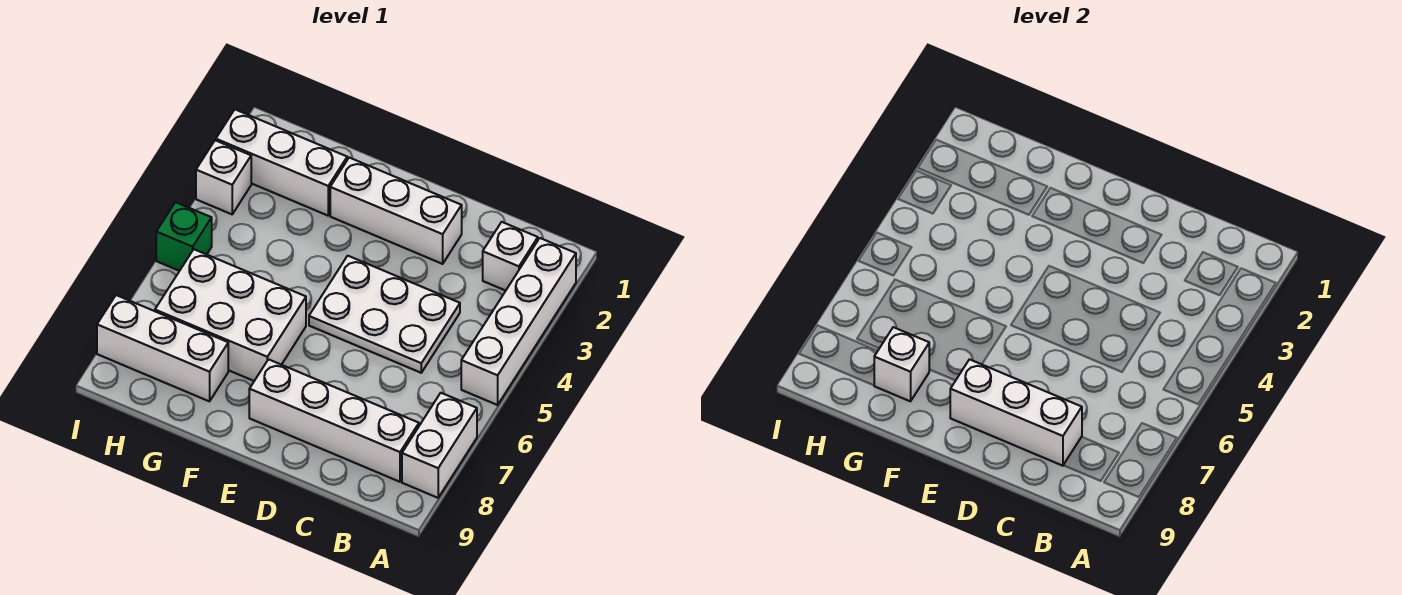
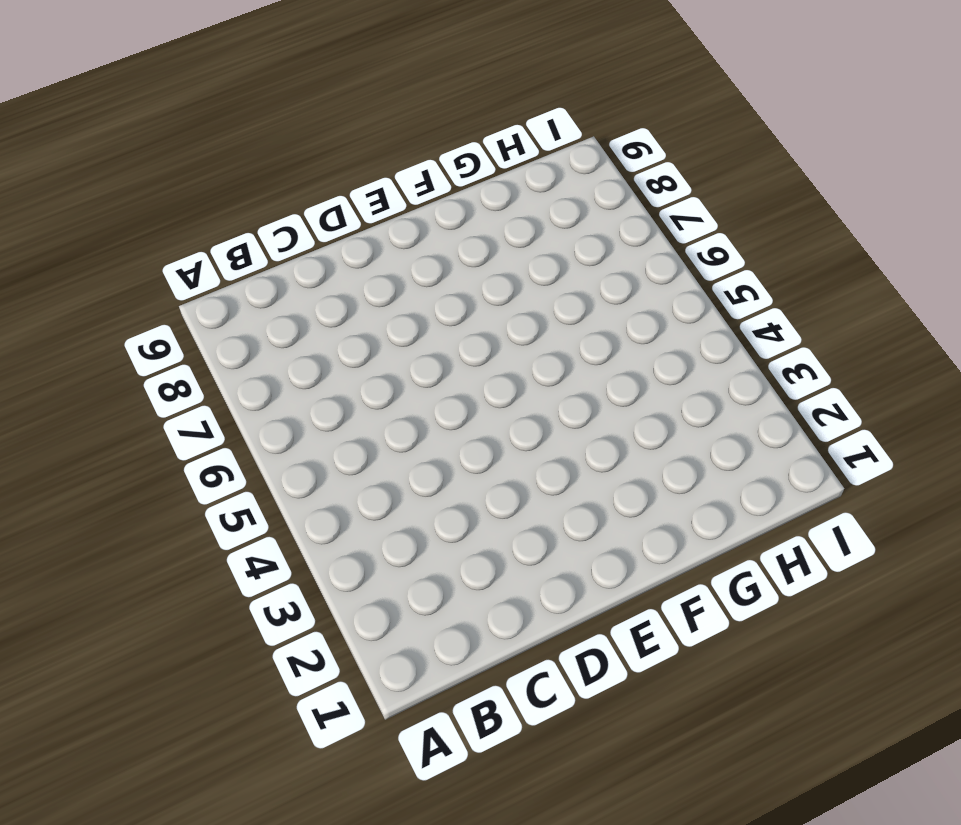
none -> white 1x4 brick [461,238,576,405]
none -> white 1x2 brick [402,393,477,498]
none -> white 1x1 brick [483,222,538,291]

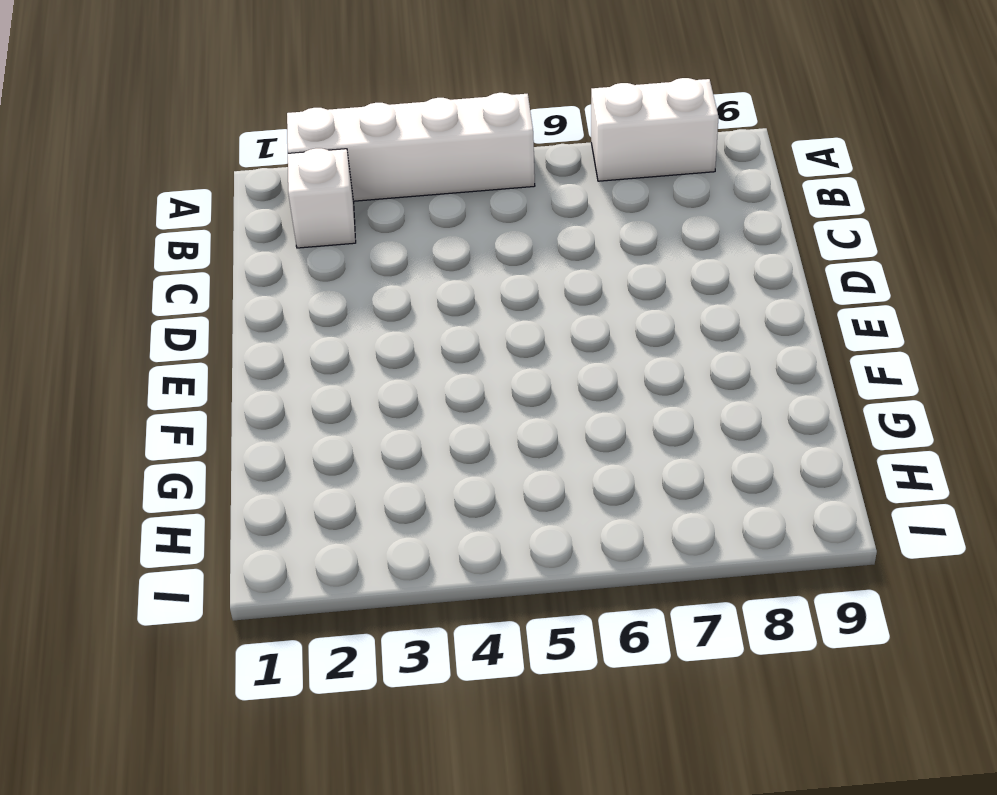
none -> white 1x4 brick [249,359,419,482]
none -> white 2x3 plate [309,256,460,373]
none -> white 1x3 brick [330,158,462,264]

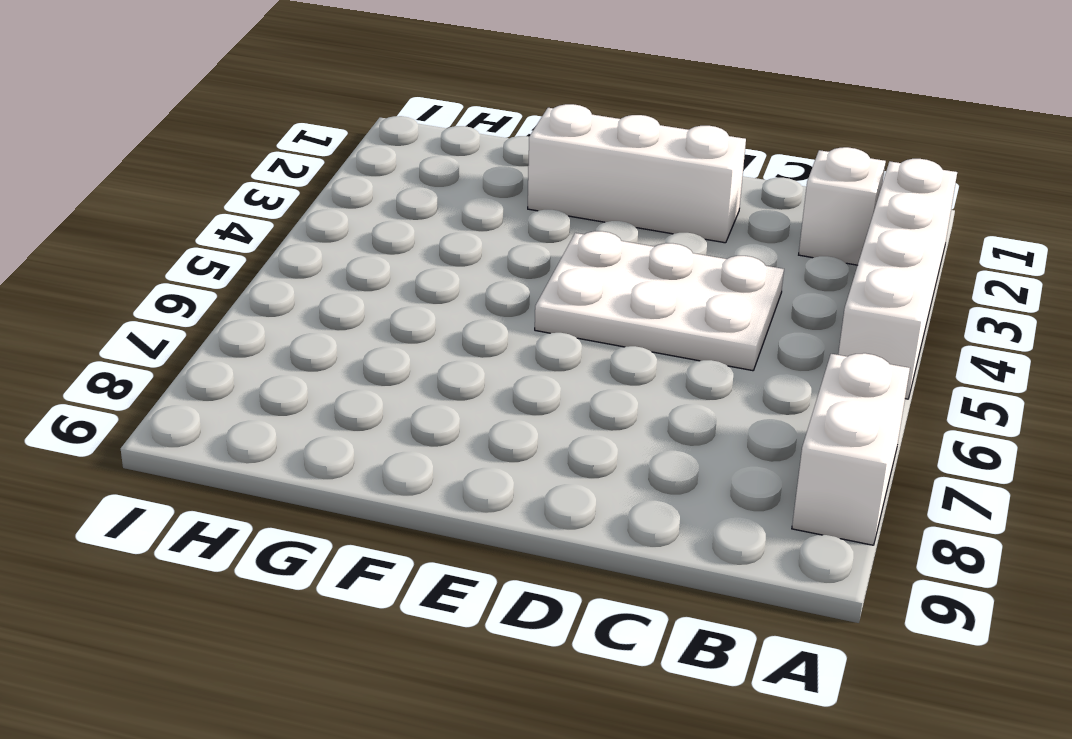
none -> white 1x4 brick [249,359,419,482]
none -> white 2x3 brick [155,249,306,381]
none -> white 1x3 brick [216,109,347,216]

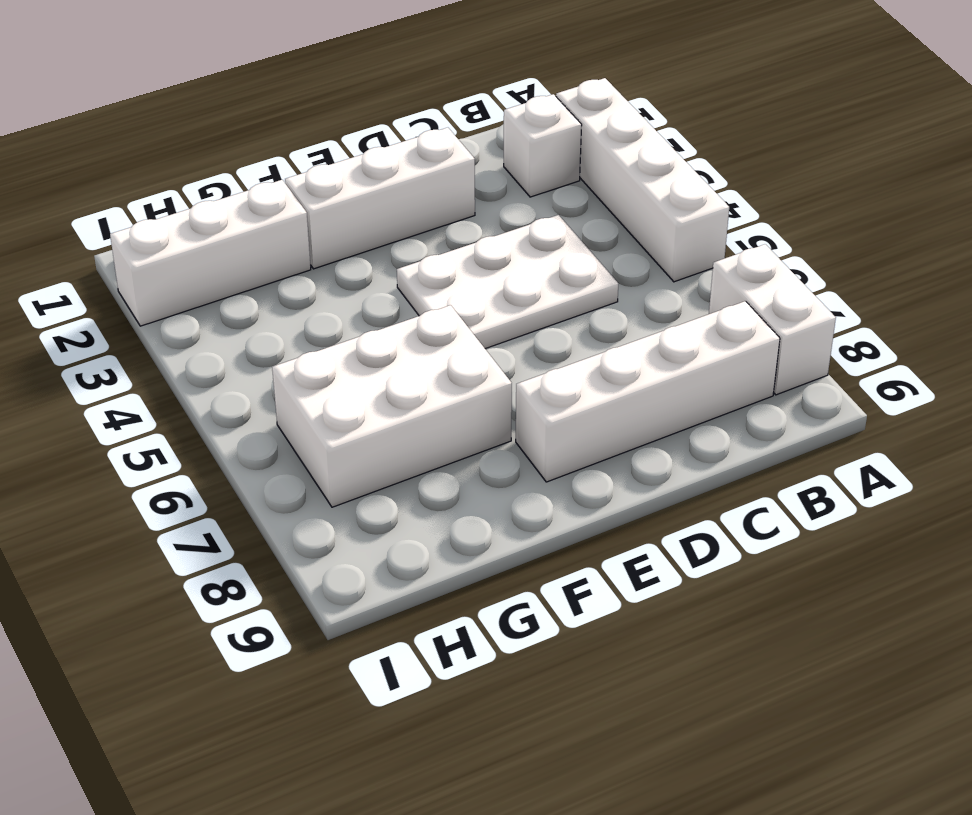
none -> white 1x3 brick [97,295,228,401]
none -> white 1x1 brick [196,140,251,214]
none -> green 1x1 brick [156,202,212,271]

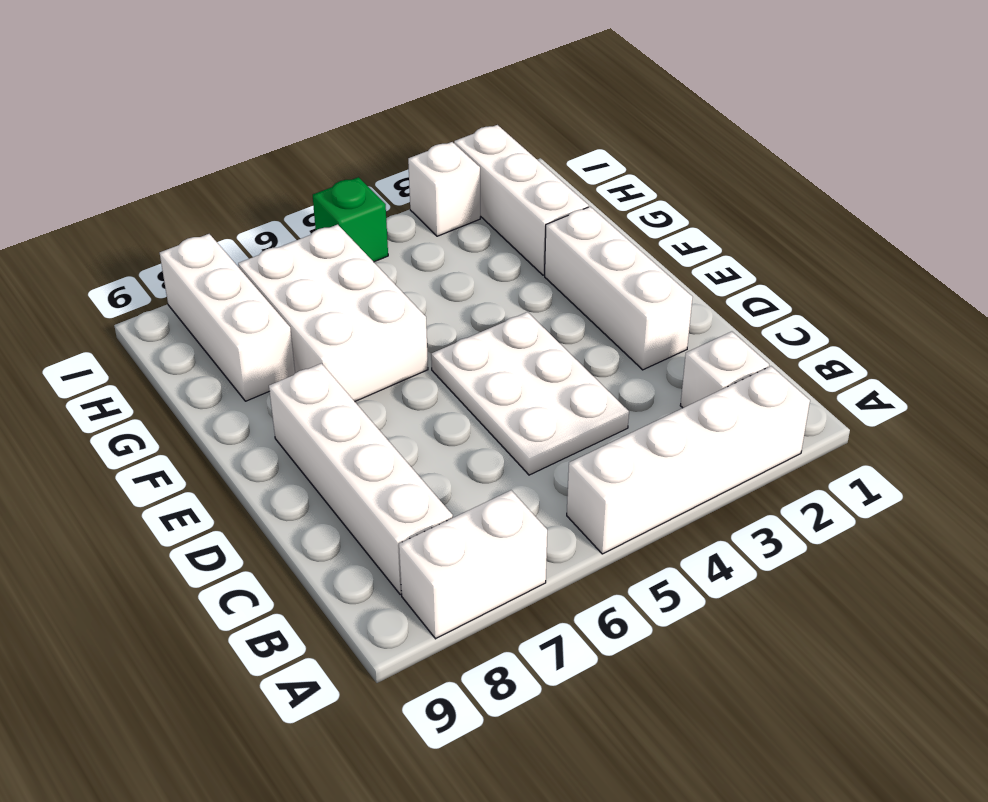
none -> white 1x3 brick [950,359,1082,466]
none -> white 1x1 brick [874,327,929,401]

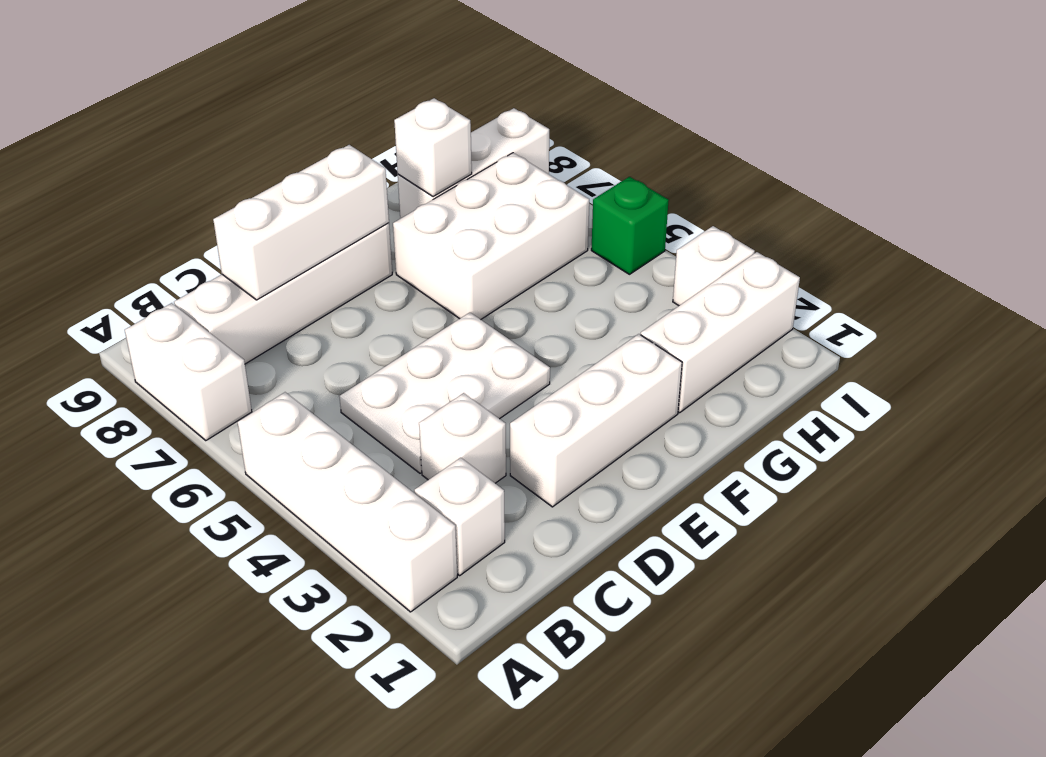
white 1x1 brick [419,393,506,483] -> none

